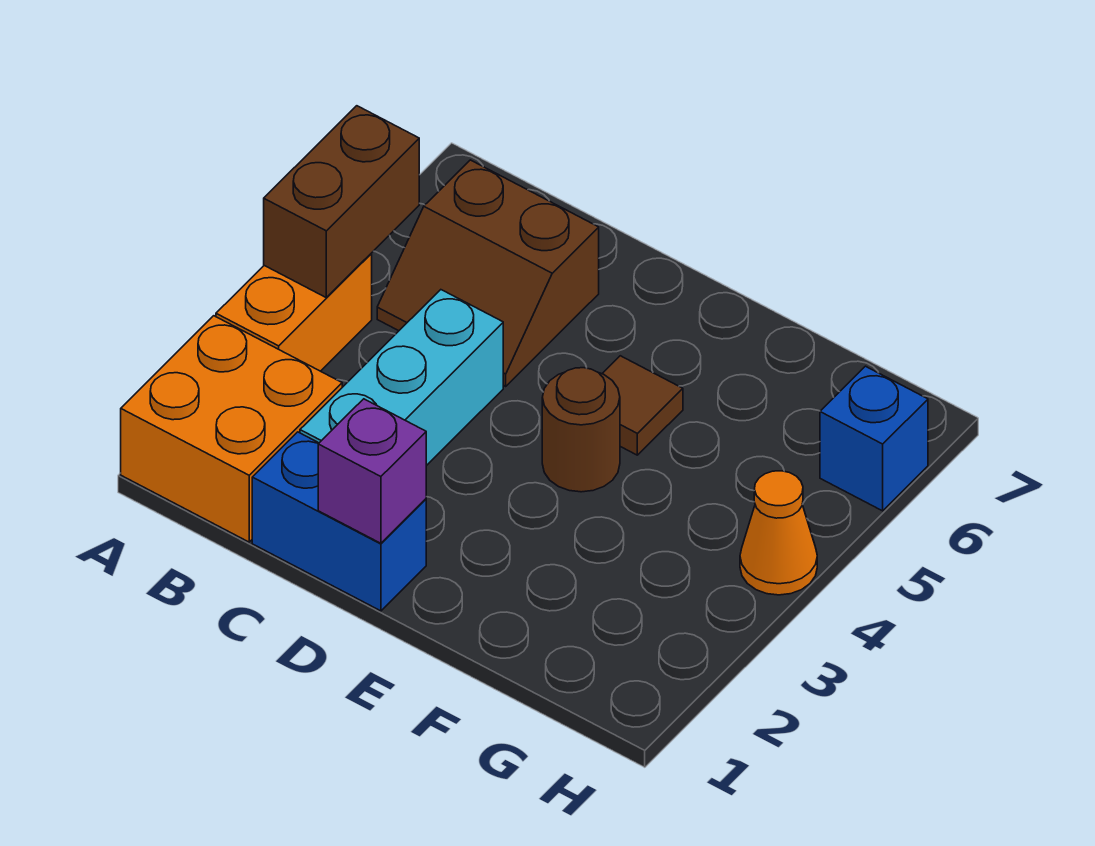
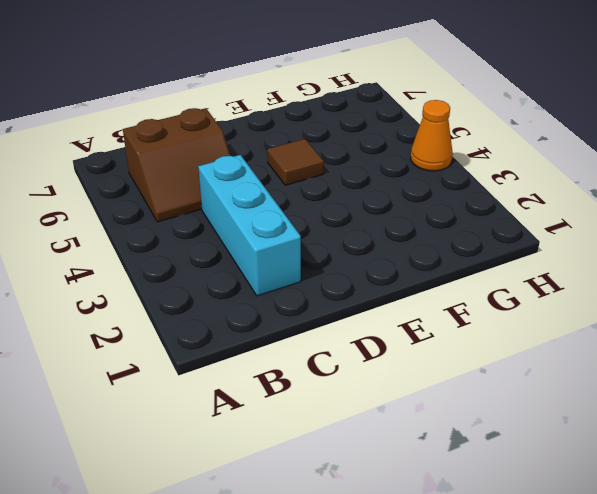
none -> orange 2x2 brick [121,316,342,542]
none -> orange 1x2 brick [216,253,372,371]

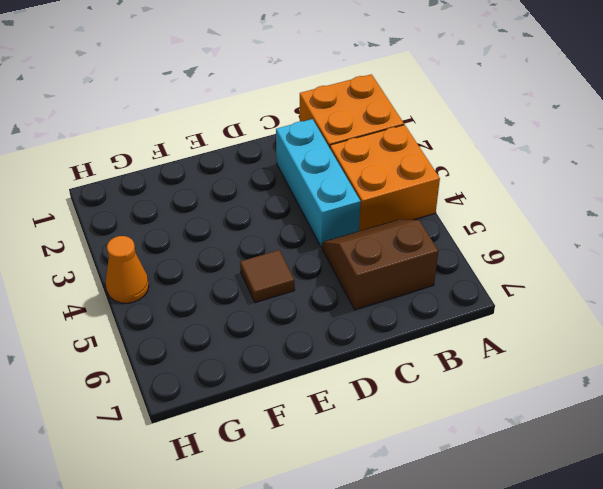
orange 2x2 brick [330,125,440,231] -> orange 1x2 brick [216,253,372,371]
none -> blue 1x2 brick [252,432,426,611]
none -> brown 1x1 round brick [542,368,620,492]

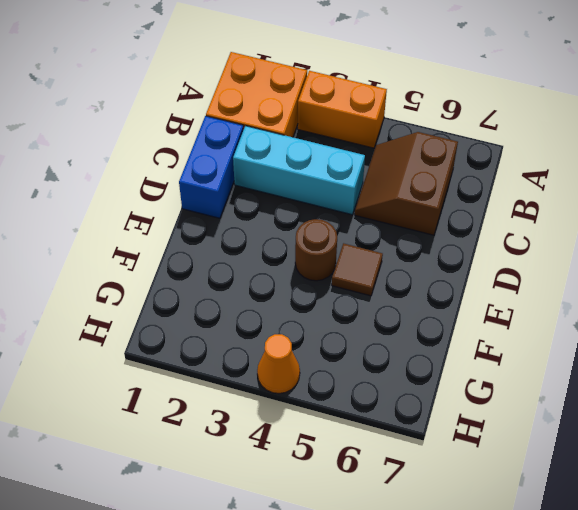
none -> blue 1x1 brick [820,366,928,511]
none -> brown 1x2 brick [264,106,419,297]

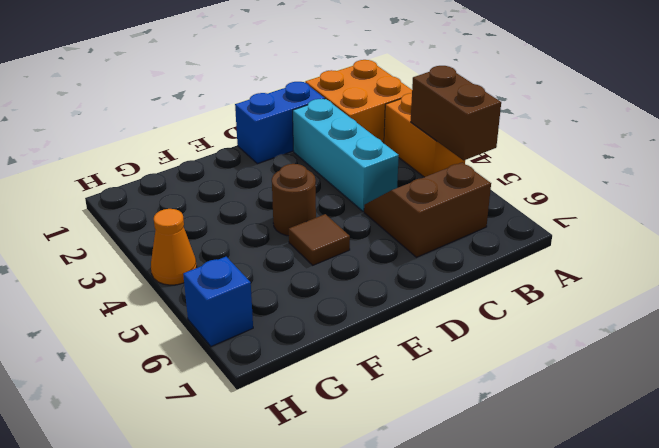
none -> purple 1x1 brick [318,399,426,543]

